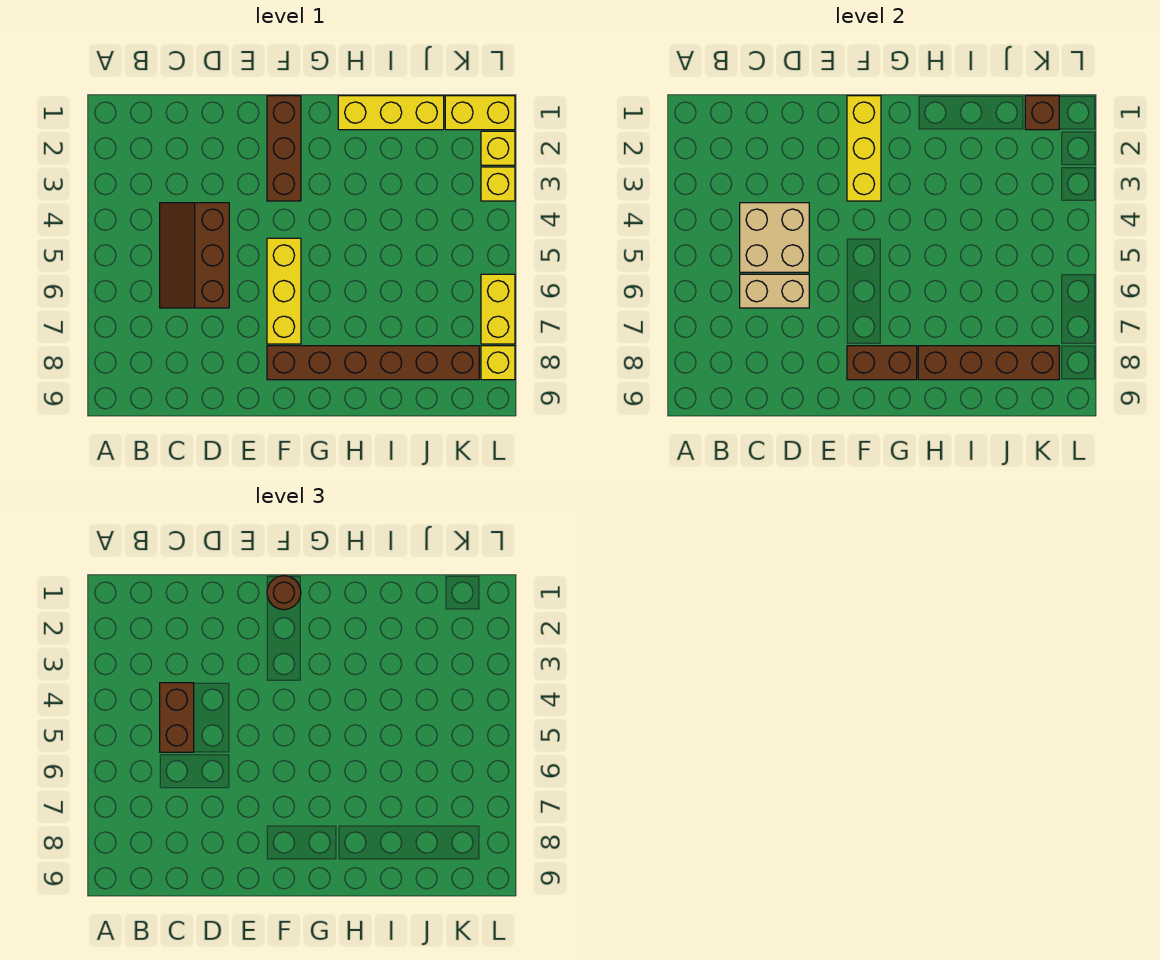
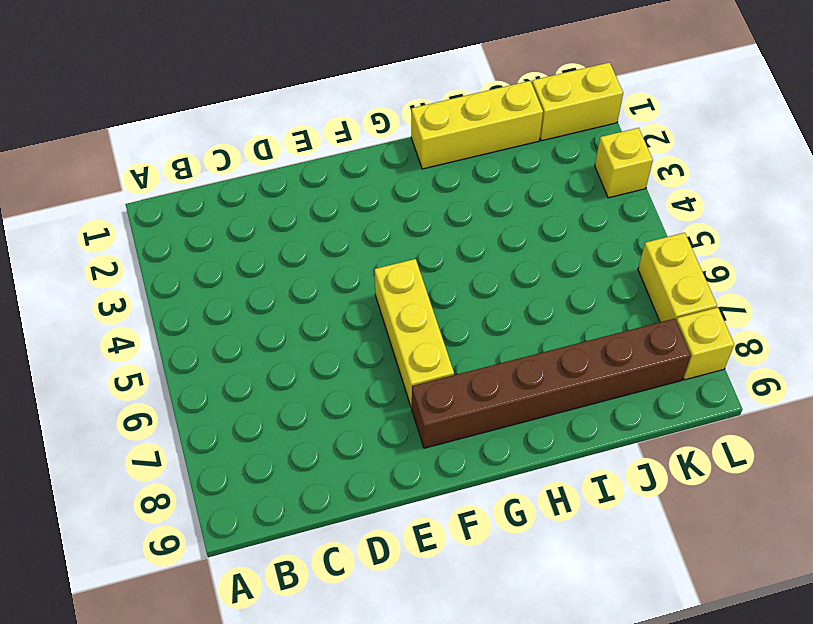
none -> brown 2x3 slope [160,203,229,308]
none -> brown 1x3 brick [267,96,301,201]
none -> yellow 1x1 brick [481,131,515,165]

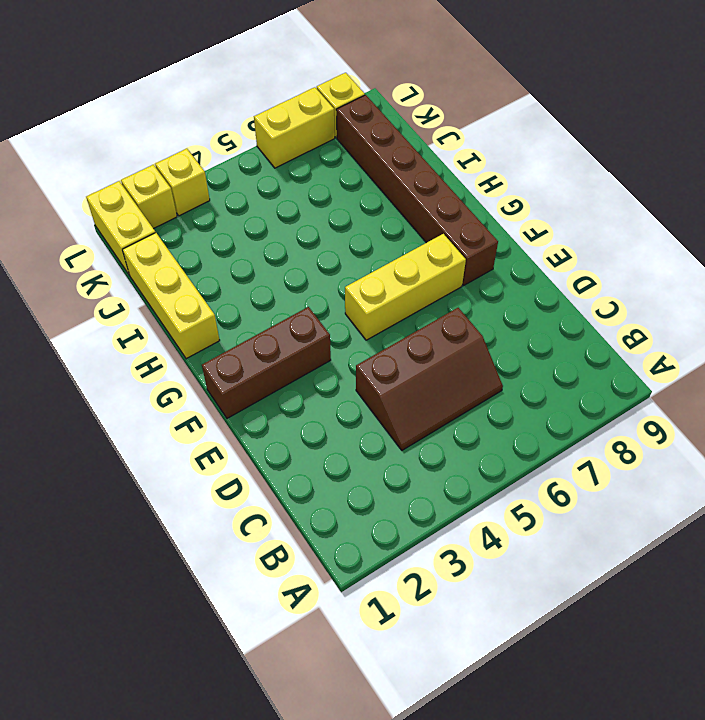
none -> tan 2x2 brick [740,203,809,272]
none -> tan 1x2 brick [740,274,809,308]
none -> yellow 1x3 brick [847,96,881,201]

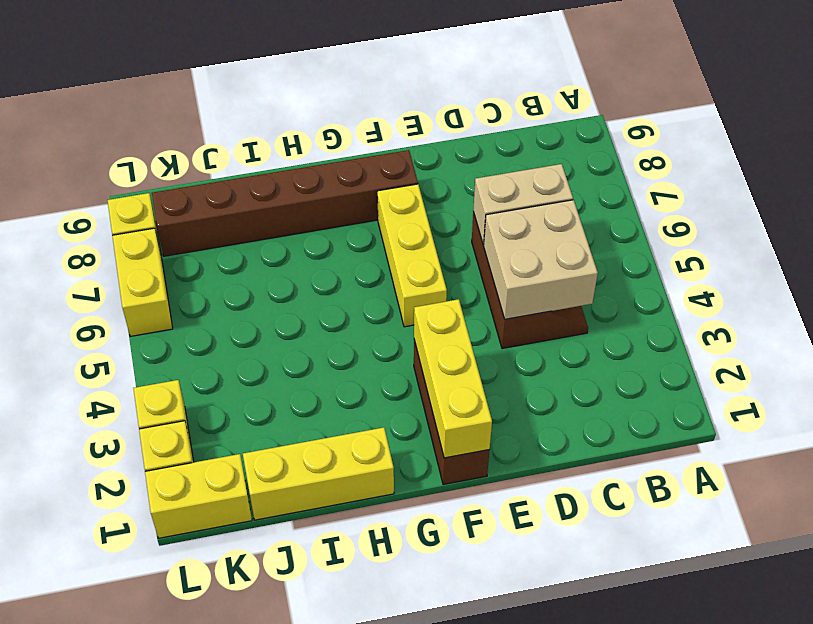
none -> brown 1x2 brick [847,346,917,380]
none -> brown 1x4 brick [918,346,1059,380]
none -> brown 1x1 brick [1025,96,1059,130]

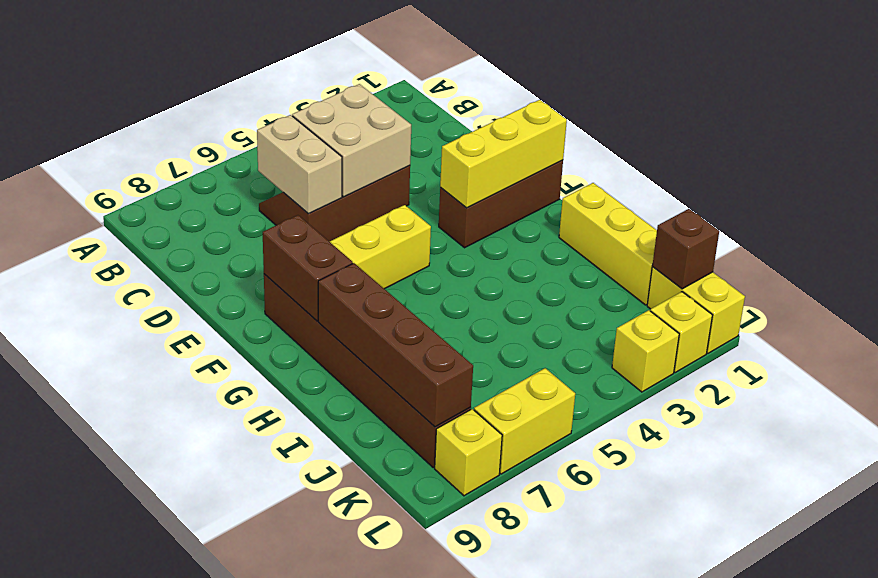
none -> brown 1x2 brick [160,683,194,752]
none -> brown 1x1 round brick [267,576,301,610]

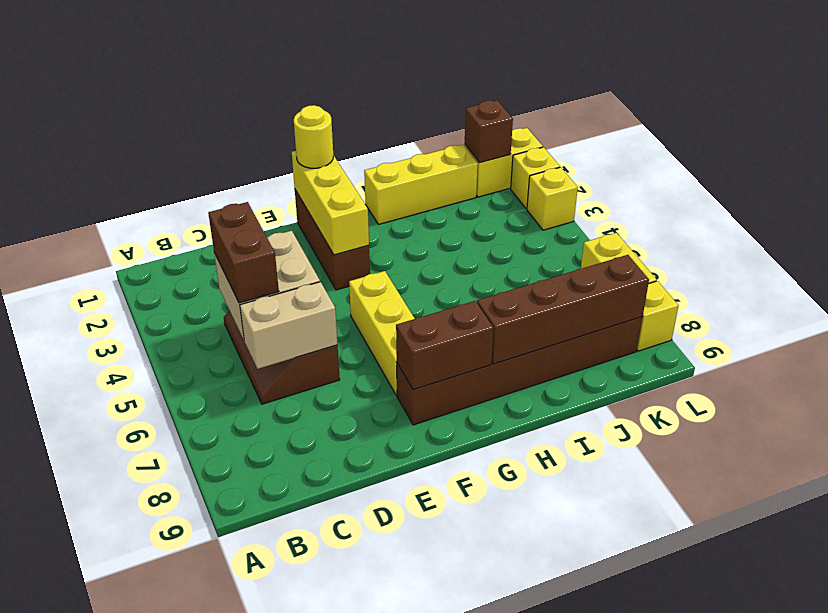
yellow 1x1 round brick [294,105,333,168] -> brown 1x1 round brick [267,576,301,610]

